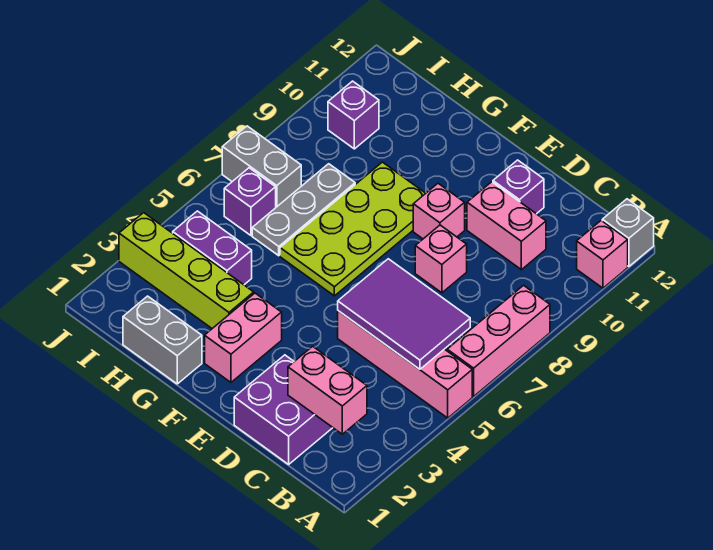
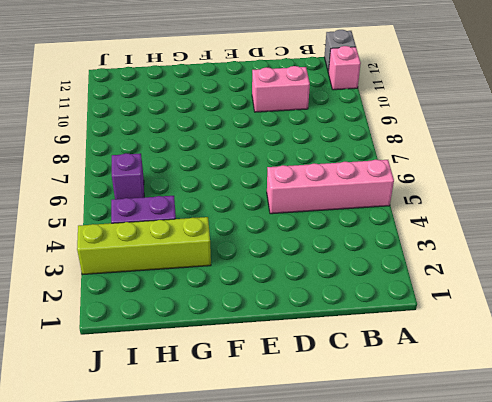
none -> pink 1x3 brick [447,285,550,396]
none -> purple 2x2 brick [234,355,333,464]
none -> pink 1x1 brick [415,225,467,293]

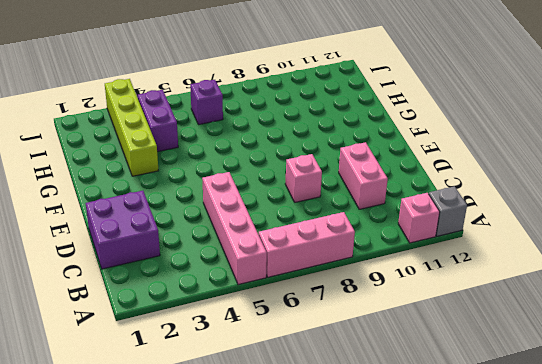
none -> purple 1x1 brick [493,160,544,214]
none -> pink 1x1 brick [413,183,465,239]
none -> pink 1x2 brick [205,293,282,382]

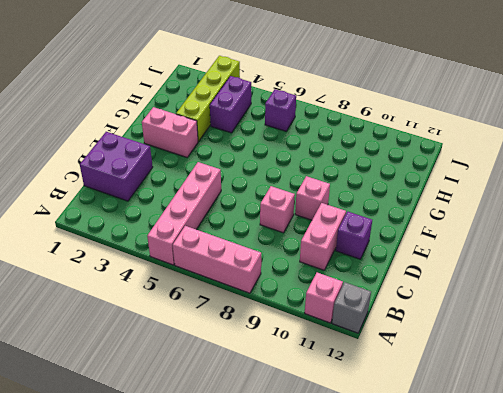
none -> lime 2x4 plate [280,162,426,296]
none -> grey 1x2 brick [123,296,202,384]
none -> grey 1x3 plate [252,164,355,256]

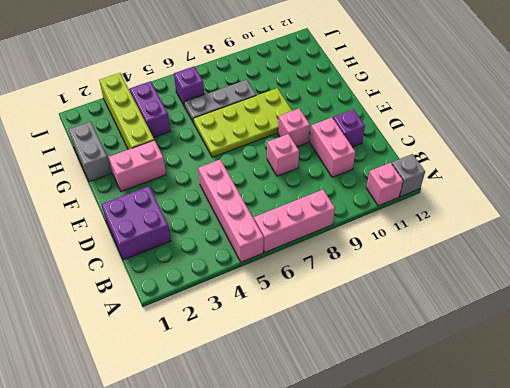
none -> grey 1x2 brick [222,126,301,207]
none -> purple 1x1 brick [328,81,379,149]
none -> pink 1x2 brick [288,346,367,434]

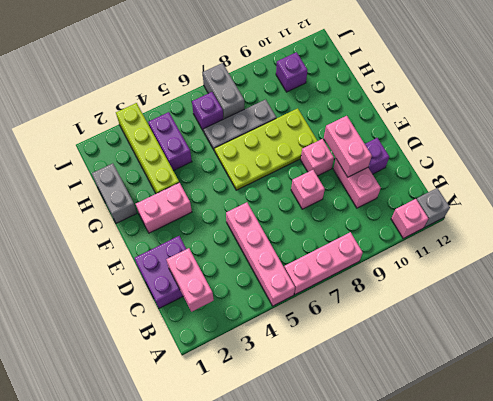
pink 1x2 brick [324,116,372,177] -> none
none -> purple 2x3 tile [338,259,470,369]

